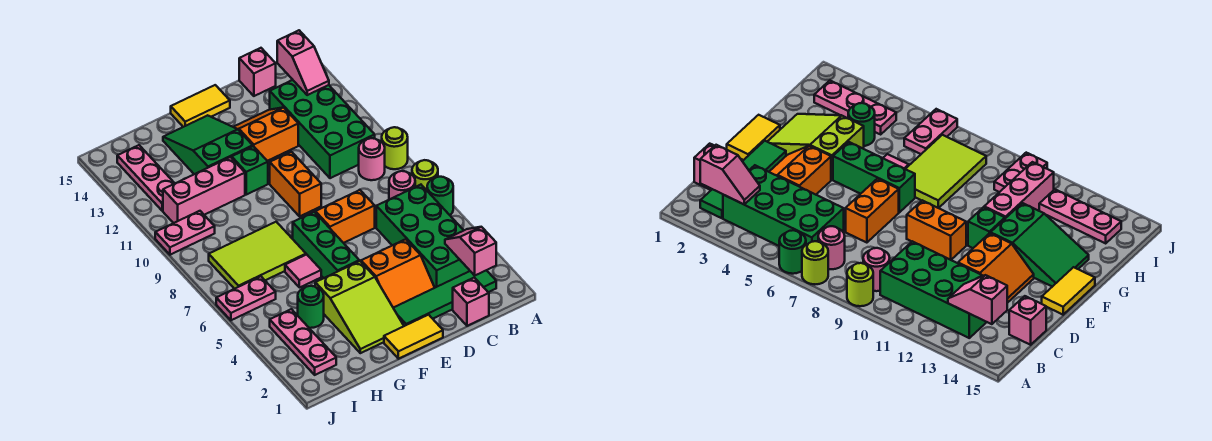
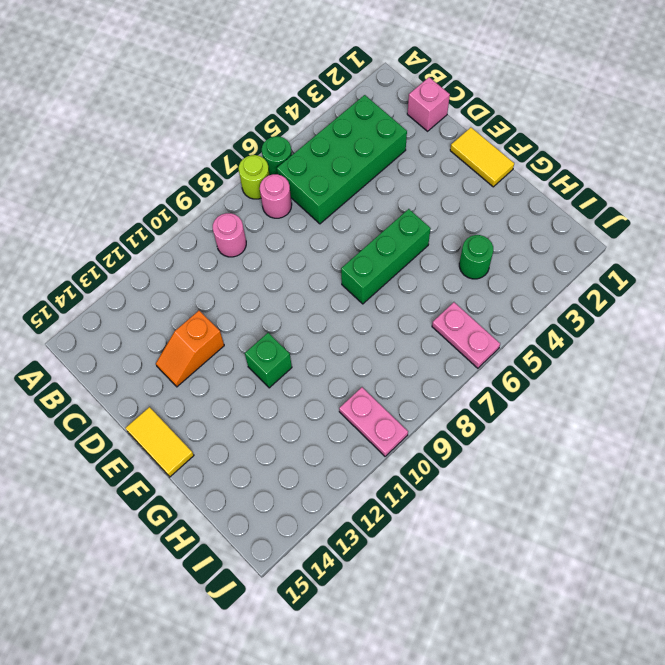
orange 1x2 slope [156,311,224,387] -> orange 2x2 slope [234,107,298,161]
none -> lime 1x1 round brick [382,127,408,169]
none -> green 1x4 tile [394,270,496,326]
none -> green 2x4 brick [270,80,375,178]
none -> pink 1x1 brick [239,48,276,96]

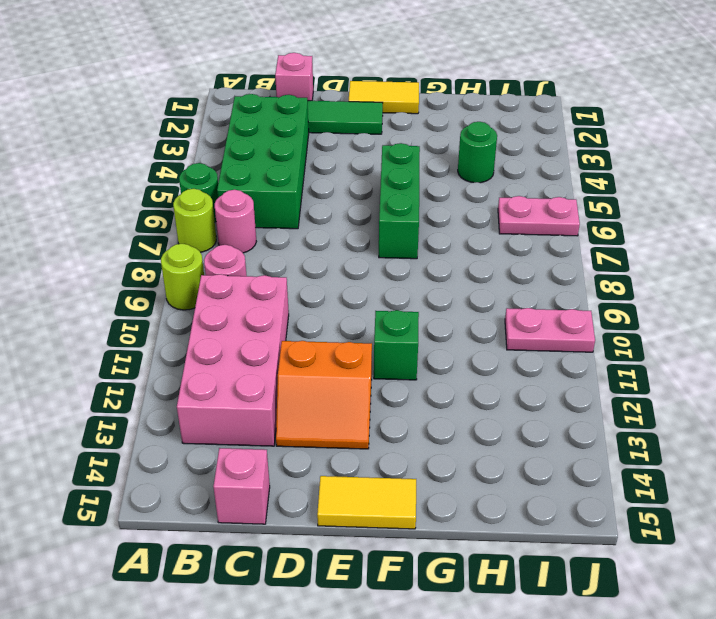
pink 2x4 brick [177,274,289,446] -> green 2x4 brick [270,80,375,178]
none -> orange 2x2 slope [361,239,435,308]
none -> orange 1x2 brick [315,190,375,243]
none -> orange 1x2 brick [270,152,321,216]
none -> lime 2x3 slope [315,261,404,353]

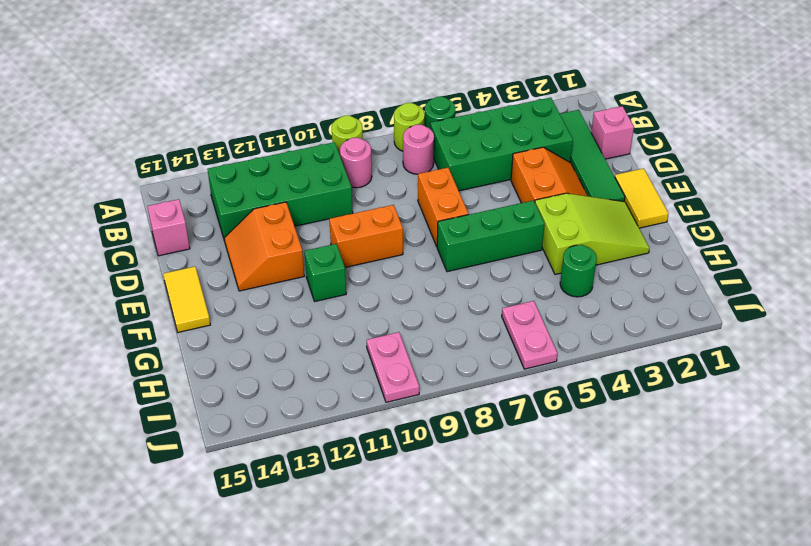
none -> green 2x3 slope [163,115,253,174]
none -> pink 1x1 tile [285,254,321,288]
none -> lime 2x3 tile [209,222,306,289]
none -> pink 1x3 brick [163,157,245,223]

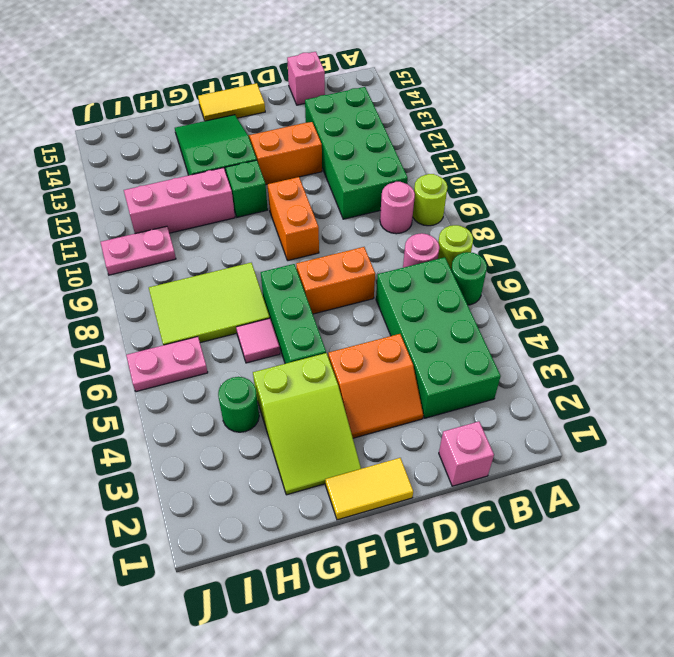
none -> green 1x4 tile [394,270,496,326]
none -> pink 1x3 plate [270,309,336,375]
none -> pink 1x3 plate [117,145,175,211]
none -> pink 1x2 slope [445,227,496,275]

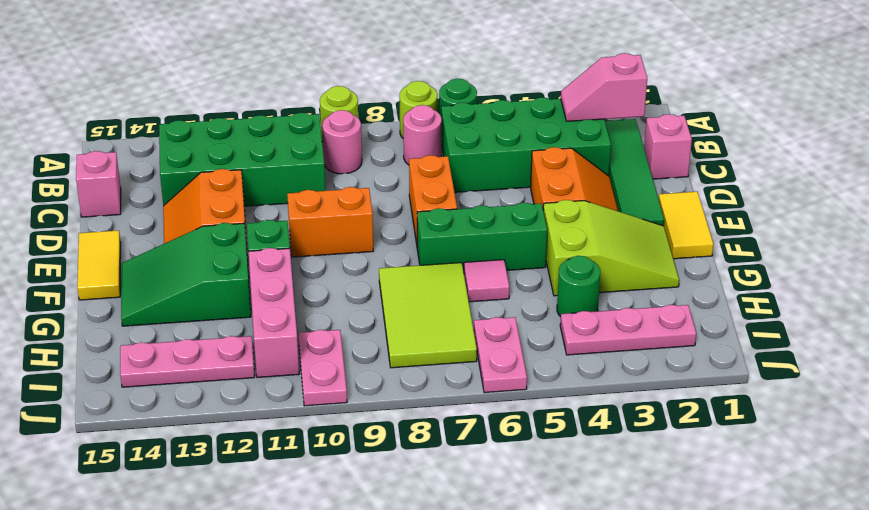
none -> pink 1x2 slope [277,30,329,95]

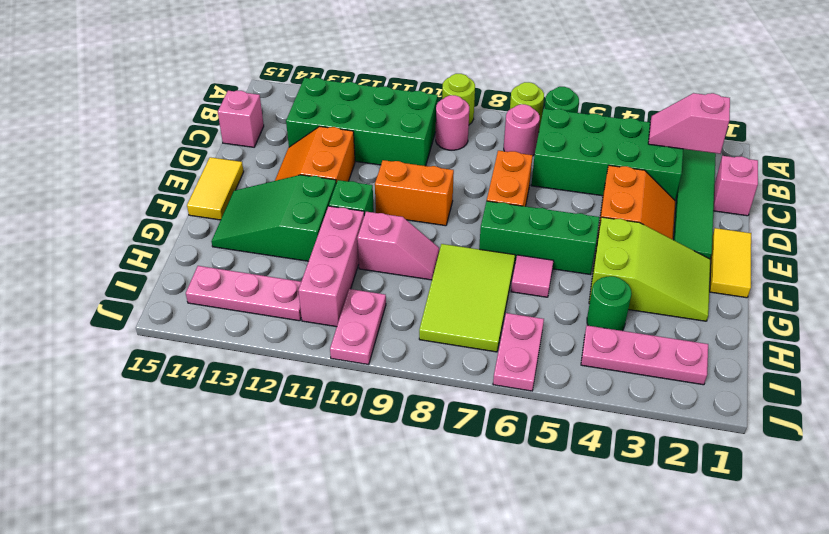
pink 1x2 slope [357,212,439,280] -> pink 1x2 slope moved to [277,30,329,95]

